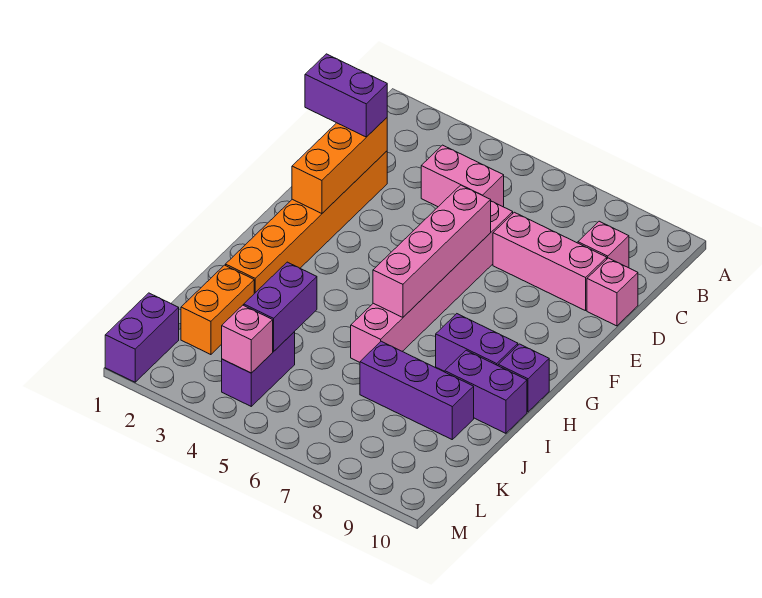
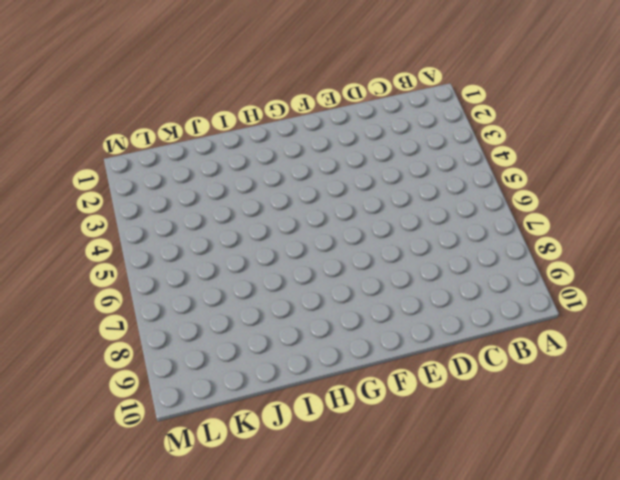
none -> pink 1x2 brick [421,145,504,207]
none -> pink 1x1 brick [578,221,629,268]
none -> orange 1x6 brick [226,151,387,294]

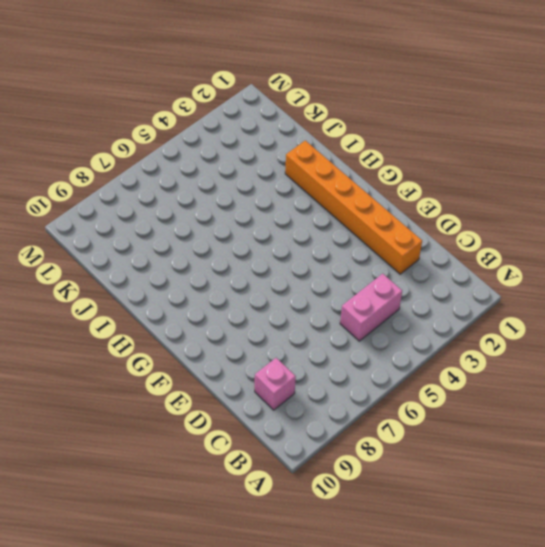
none -> pink 1x6 brick [351,201,513,362]
none -> pink 1x3 brick [493,212,607,311]
none -> pink 1x1 brick [587,258,638,326]

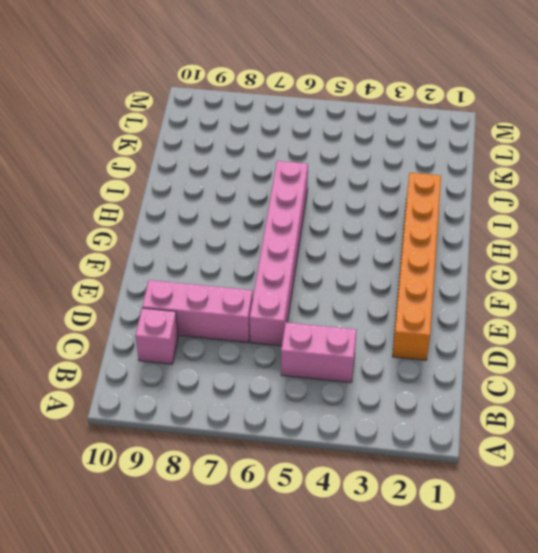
none -> pink 1x1 brick [587,258,638,326]
none -> purple 1x2 brick [436,314,518,371]
none -> purple 1x1 brick [498,344,549,412]

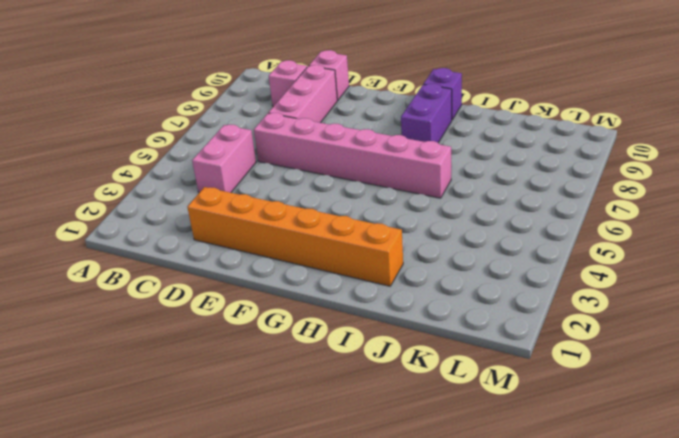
none -> purple 1x2 brick [445,350,527,433]
none -> orange 1x2 brick [181,265,254,355]
none -> purple 1x3 brick [360,341,474,439]

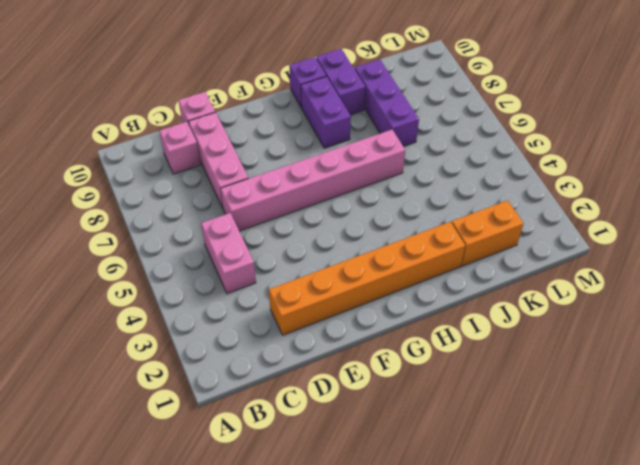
none -> purple 1x2 brick [222,332,295,406]
none -> purple 1x2 brick [105,293,179,382]
none -> orange 1x3 brick [292,118,387,214]

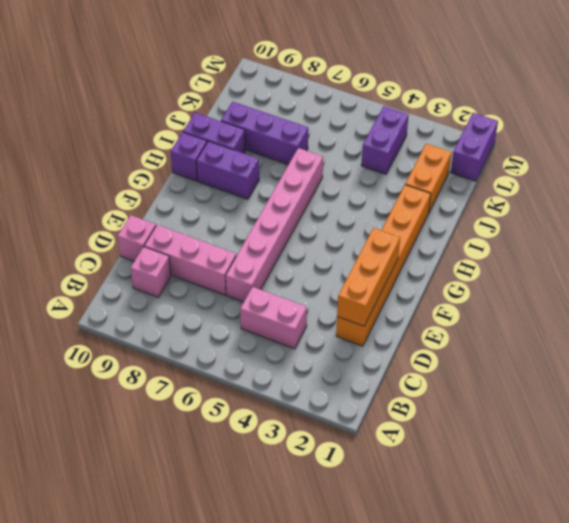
none -> pink 1x4 brick [373,185,491,317]
none -> purple 1x2 brick [244,262,317,351]
none -> pink 1x1 brick [222,305,273,373]

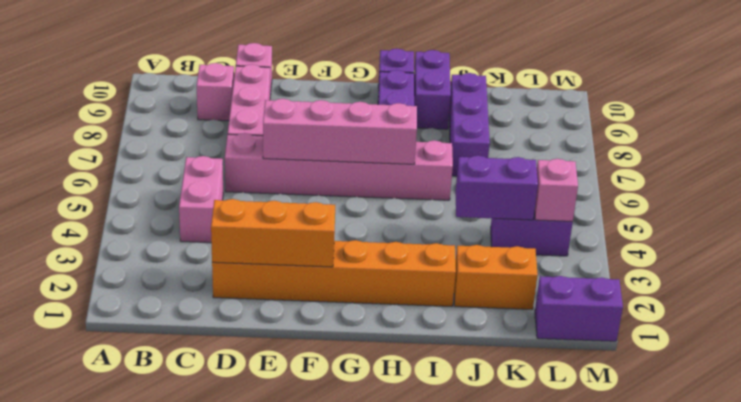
none -> purple 1x2 brick [305,54,387,137]

